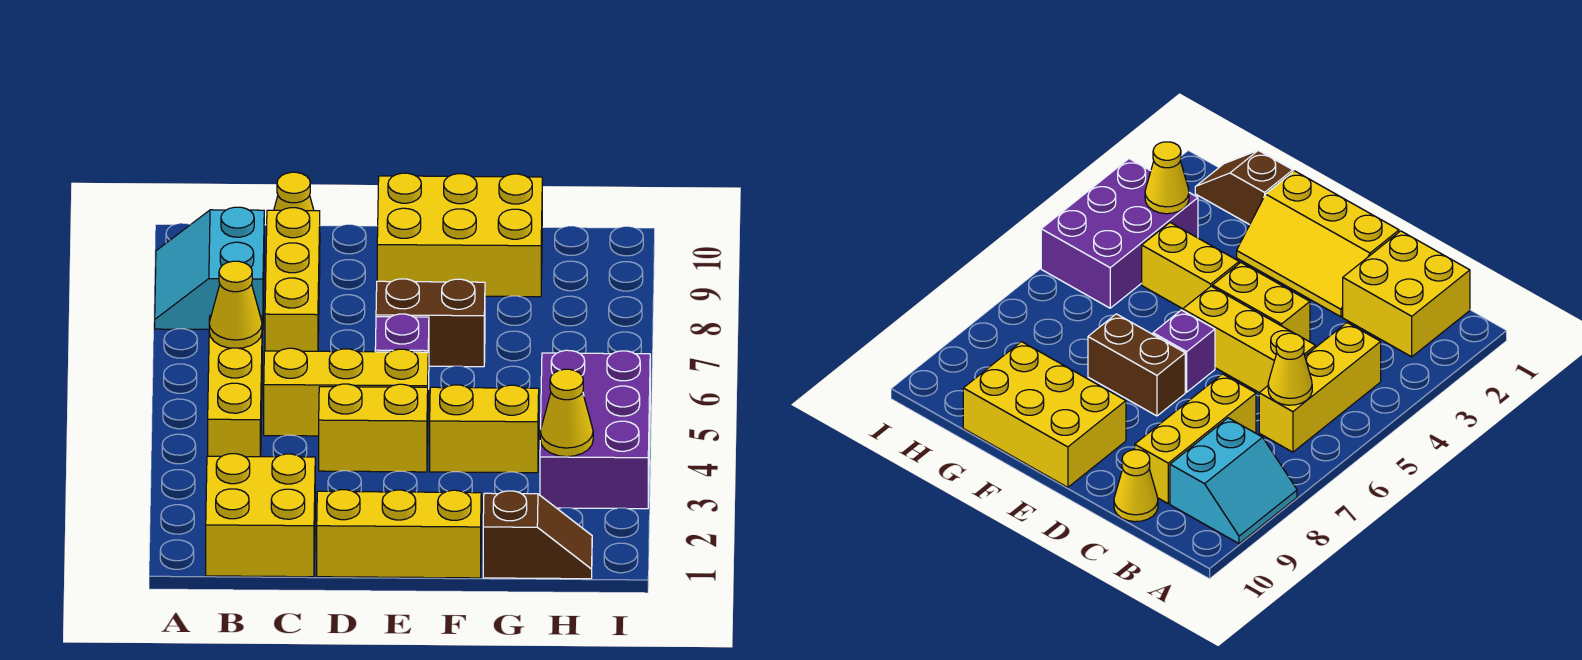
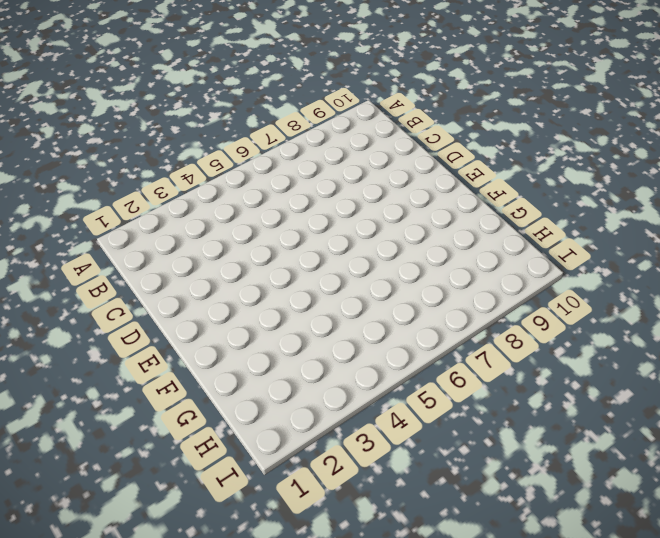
none -> cyan 2x2 slope [155,207,264,330]
none -> yellow 2x2 brick [206,454,315,577]
none -> yellow 1x3 brick [208,315,262,457]

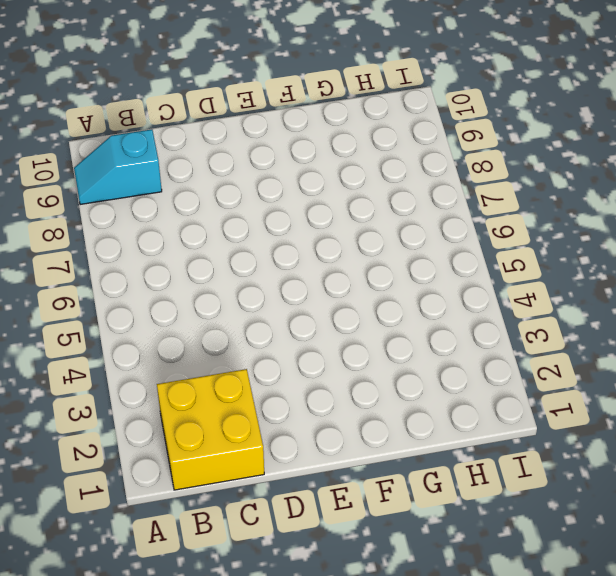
cyan 1x2 slope [74,130,162,205] -> cyan 2x2 slope [155,207,264,330]
none -> yellow 1x3 brick [208,315,262,457]
none -> yellow 1x3 brick [264,348,428,436]
none -> yellow 1x3 brick [265,208,320,351]

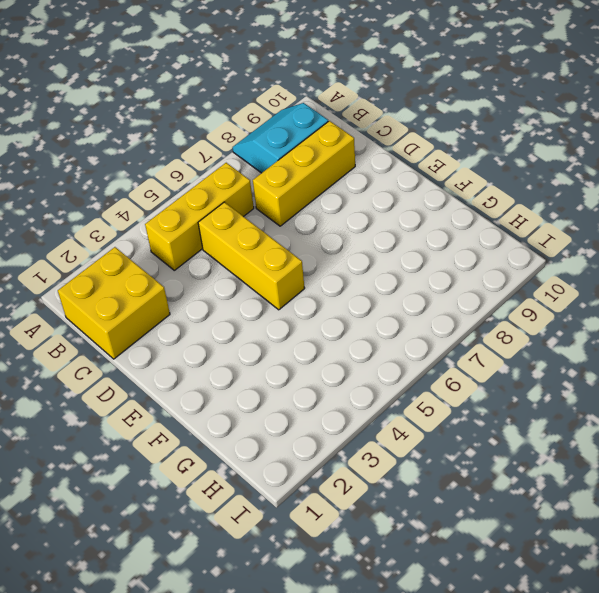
none -> yellow 1x1 cone [274,172,314,211]
none -> yellow 2x3 slope [317,490,482,578]
none -> yellow 1x2 brick [319,384,428,472]

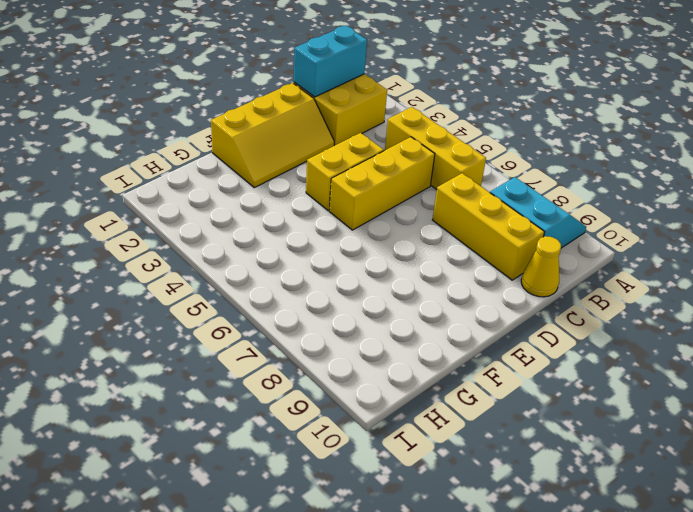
cyan 1x2 brick [294,26,367,97] -> none
none -> purple 1x1 brick [375,314,429,389]
none -> brown 1x2 brick [376,279,485,367]
none -> yellow 2x3 brick [377,173,542,297]

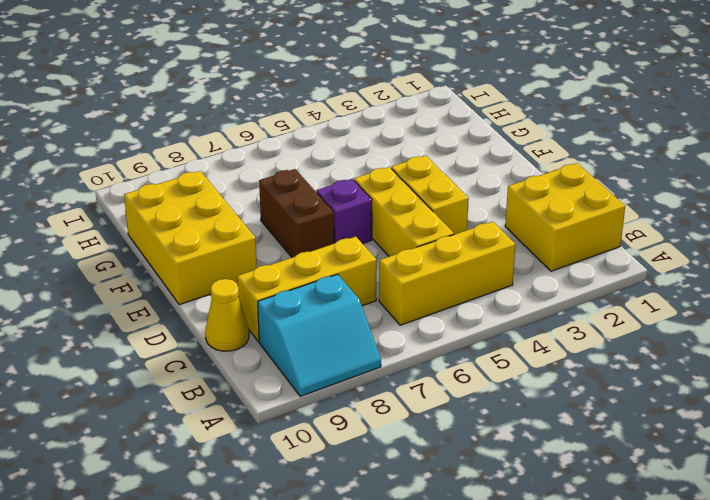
none -> yellow 2x3 slope [317,490,482,578]
none -> yellow 1x2 brick [430,385,539,473]
none -> brown 1x2 slope [483,491,592,579]

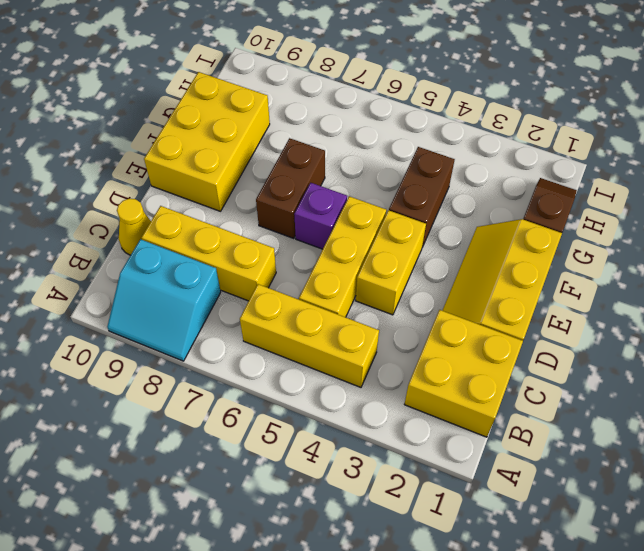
brown 1x2 brick [389,147,455,247] -> yellow 1x2 brick [430,385,539,473]
none -> purple 2x3 brick [540,350,650,509]
none -> yellow 1x1 cone [209,261,262,348]
none -> yellow 1x1 cone [540,369,593,457]

